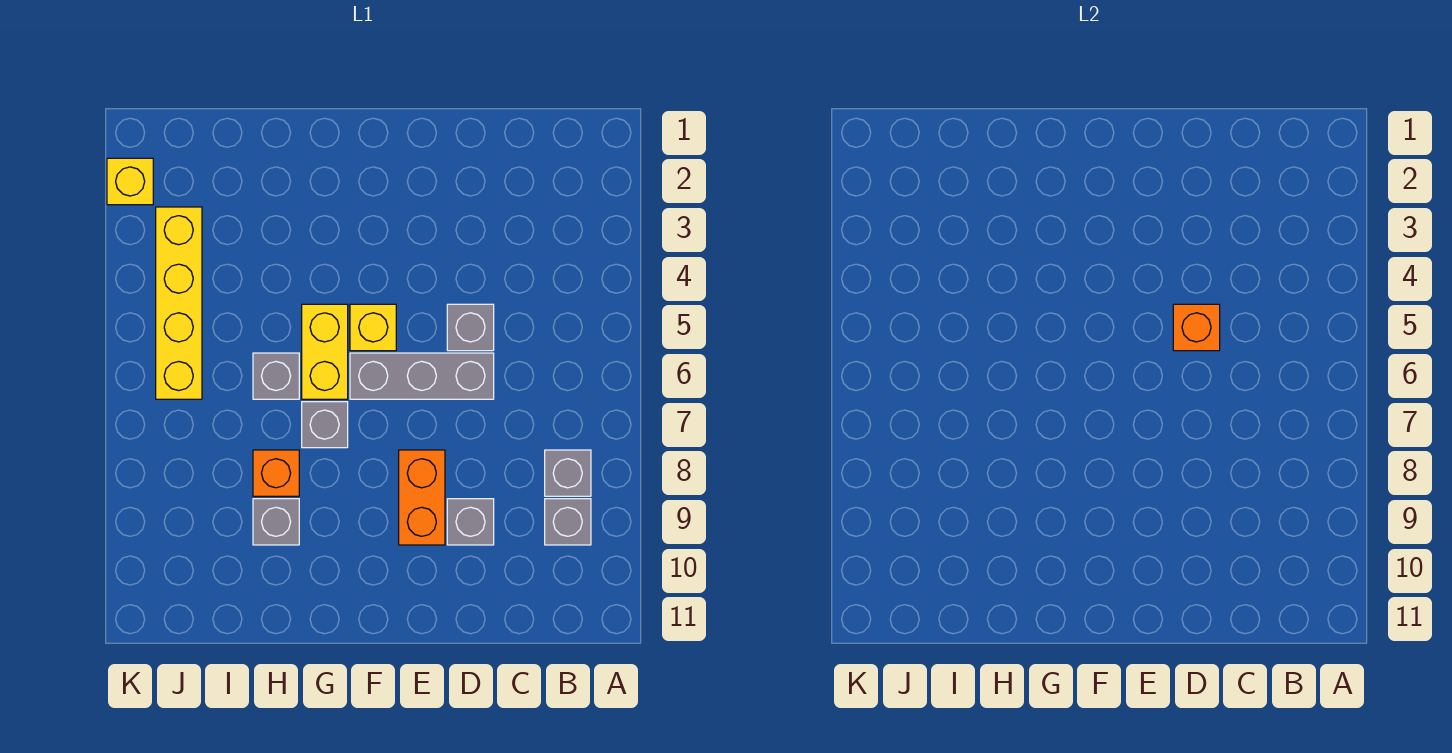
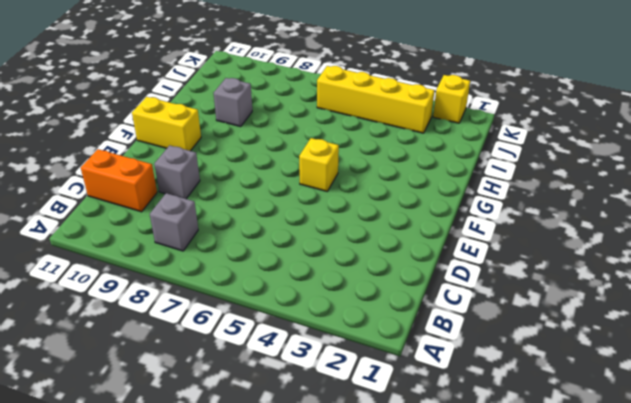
orange 1x2 brick [81,149,157,212] -> orange 1x2 brick moved to [399,450,445,545]
yellow 1x2 brick [132,97,201,151] -> yellow 1x2 brick moved to [302,304,348,399]
none -> grey 1x1 brick [545,499,591,545]
none -> grey 1x1 brick [447,304,494,351]
none -> grey 1x3 brick [350,353,494,399]

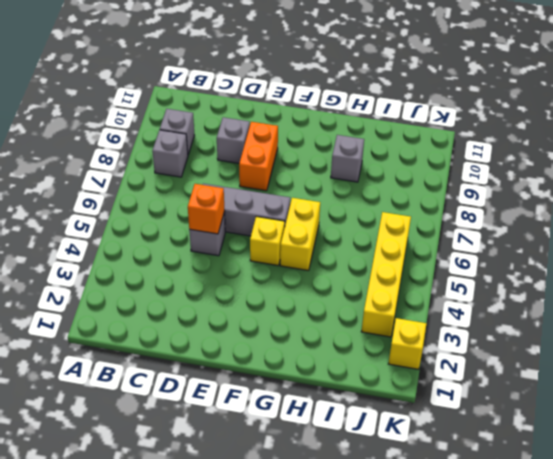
none -> grey 1x1 brick [302,402,348,448]
none -> grey 1x1 brick [253,353,299,399]
none -> orange 1x1 brick [253,450,299,496]

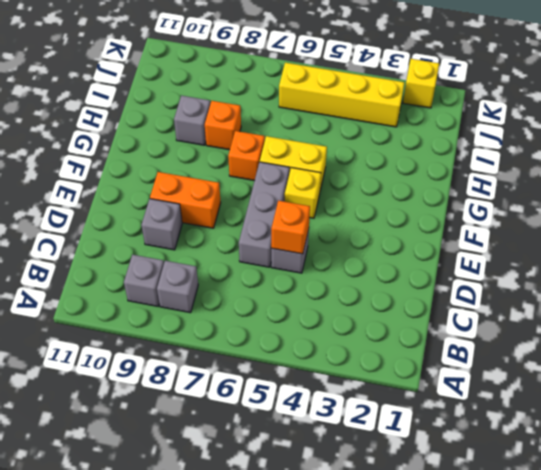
orange 1x1 brick [228,131,265,181] -> grey 1x1 brick [302,402,348,448]
none -> grey 1x1 brick [253,353,299,399]

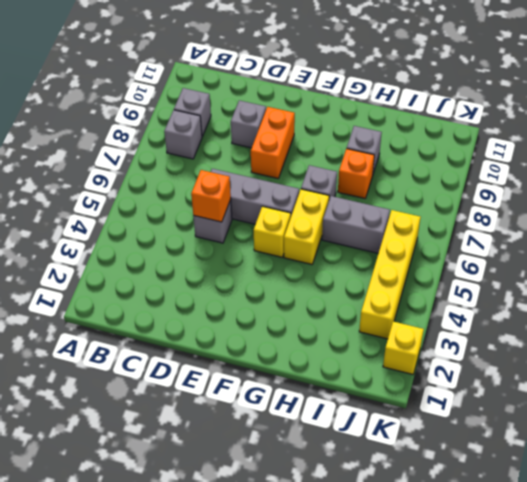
grey 1x2 brick [322,196,390,253] -> grey 1x1 brick [253,353,299,399]

